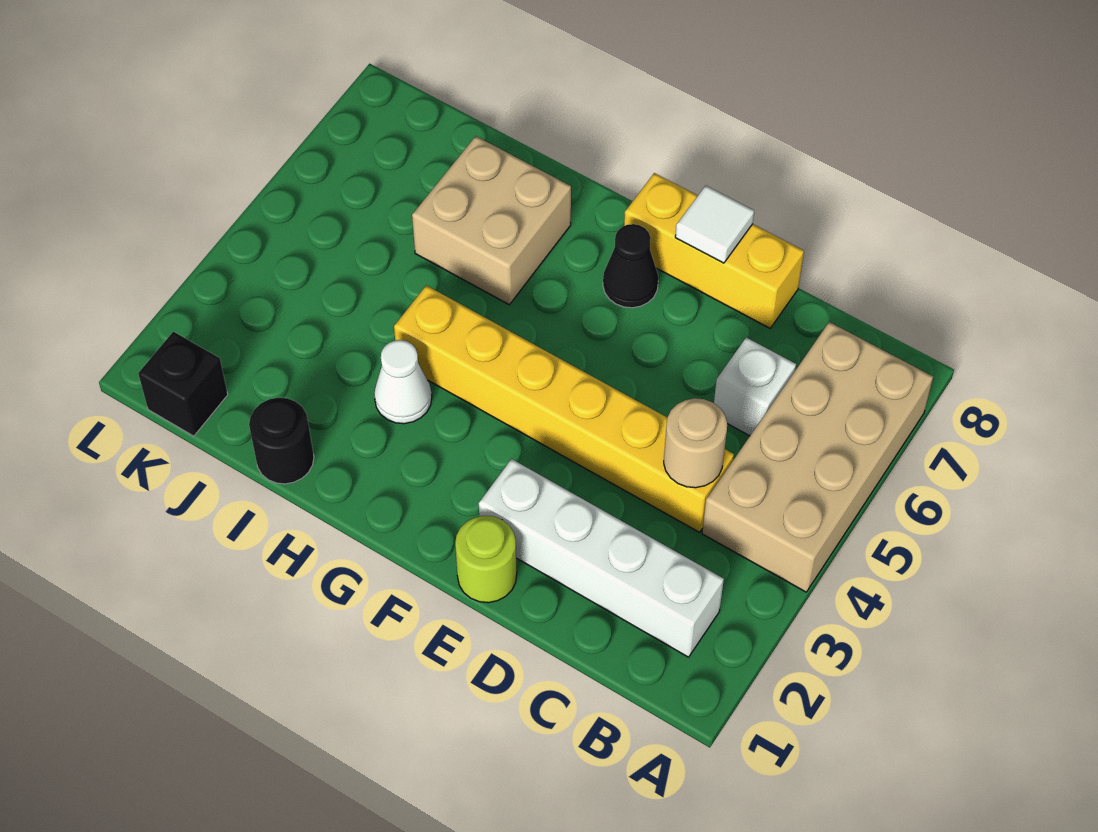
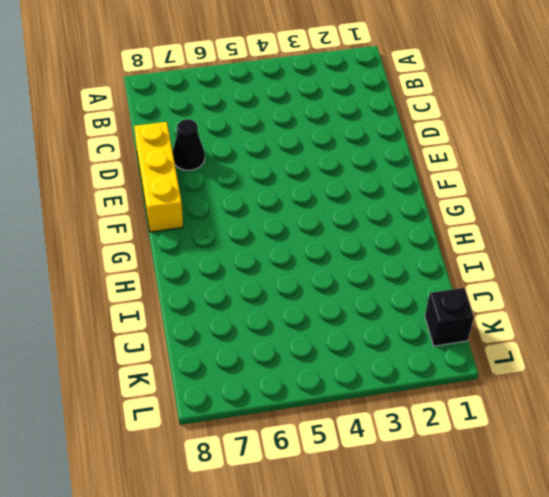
black 1x1 cone [173,119,205,170] -> black 1x1 cone moved to [603,224,658,308]
none -> tan 2x4 brick [702,322,933,592]
none -> white 1x4 brick [479,459,724,657]
none -> yellow 1x6 brick [394,285,734,532]

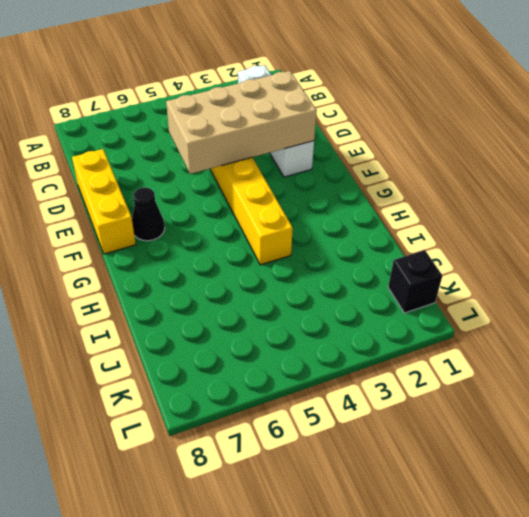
tan 2x4 brick [166,71,317,174] -> tan 2x4 brick moved to [702,322,933,592]
none -> white 1x1 brick [714,338,796,436]
none -> lime 1x1 round brick [455,516,517,603]
none -> white 1x1 cone [374,340,432,424]

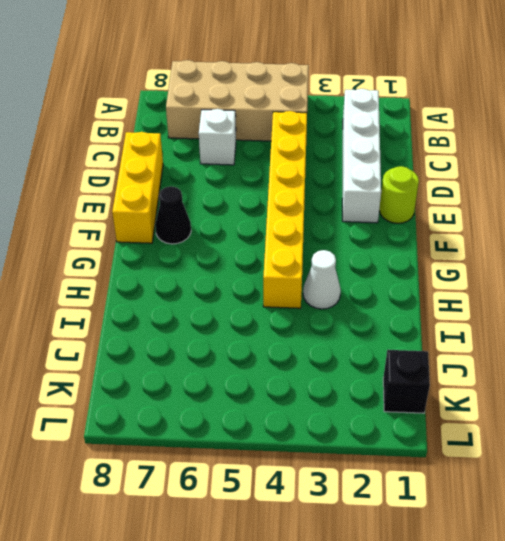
none -> tan 2x2 brick [412,136,571,305]
none -> black 1x1 round brick [249,398,314,484]
none -> tan 1x1 round brick [664,398,727,488]

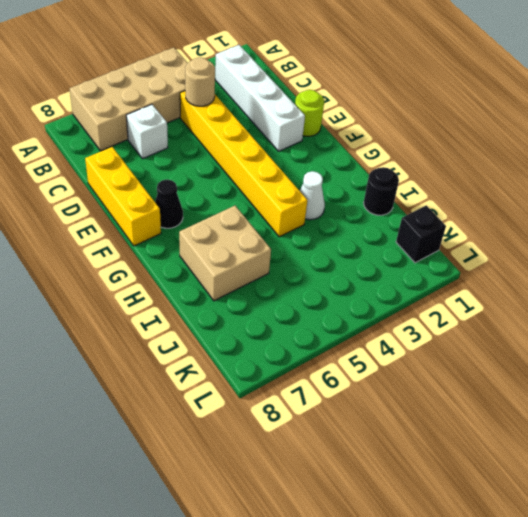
none -> white 1x1 tile [675,186,754,263]

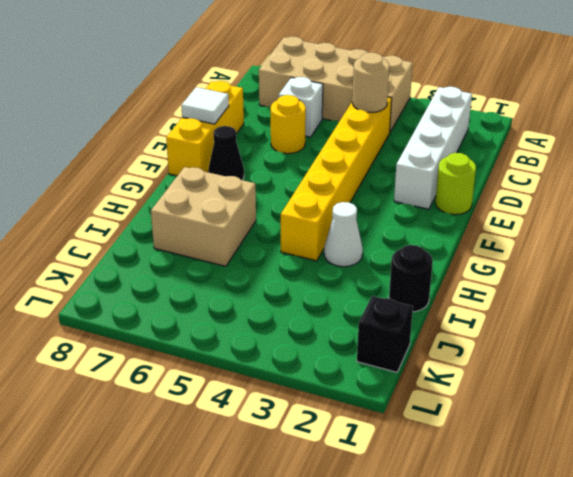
yellow 1x1 round brick [271,95,306,154] -> none

